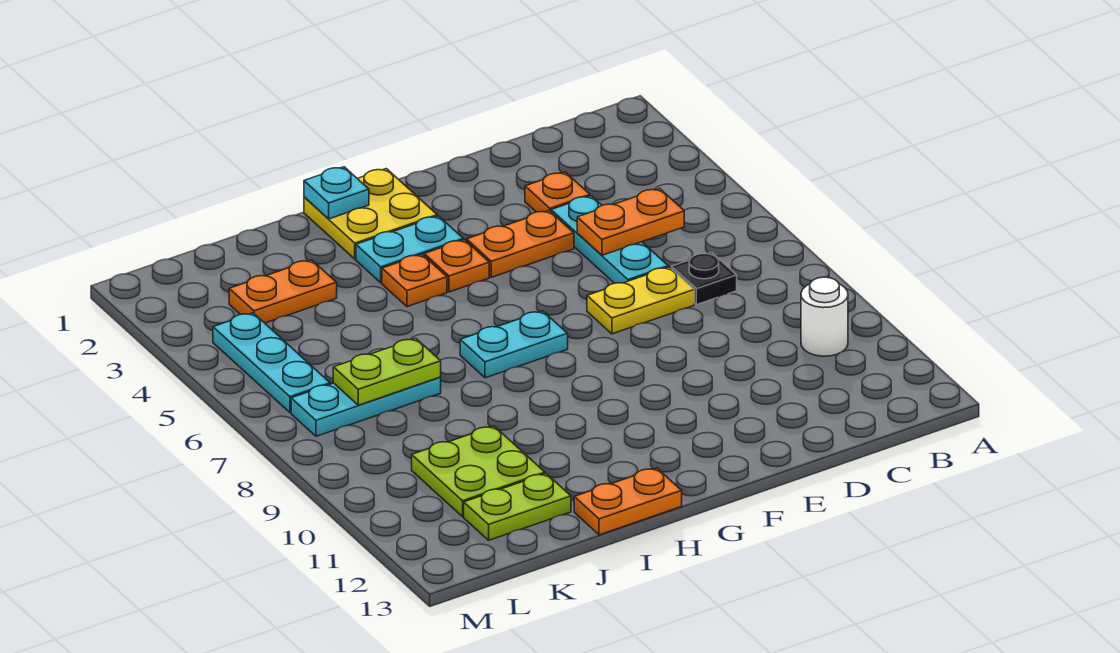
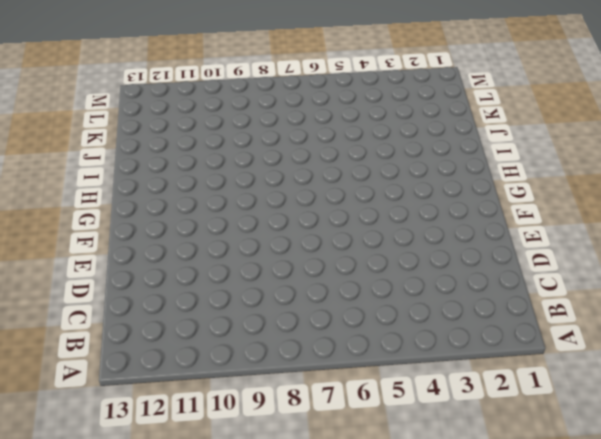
none -> white 1x1 round brick [801,277,848,356]
none -> black 1x1 plate [672,252,737,305]
none -> orange 1x1 plate [525,172,590,212]

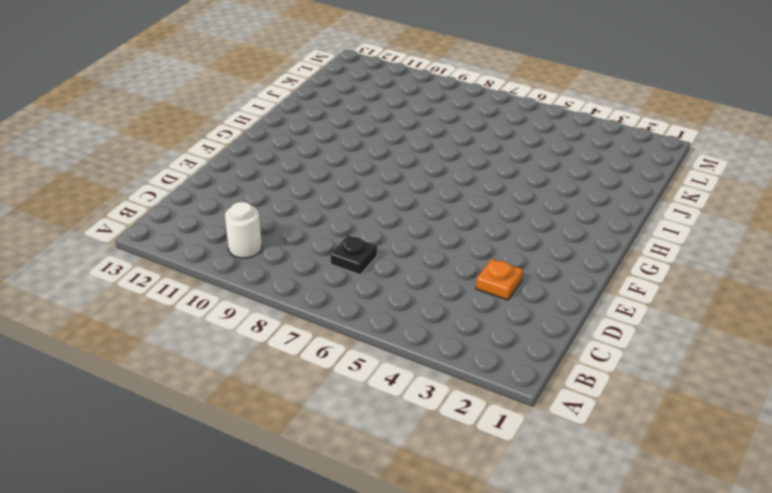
none -> cyan 1x3 plate [551,196,668,283]
none -> yellow 1x2 plate [587,267,694,334]
none -> orange 1x2 plate [467,211,574,277]

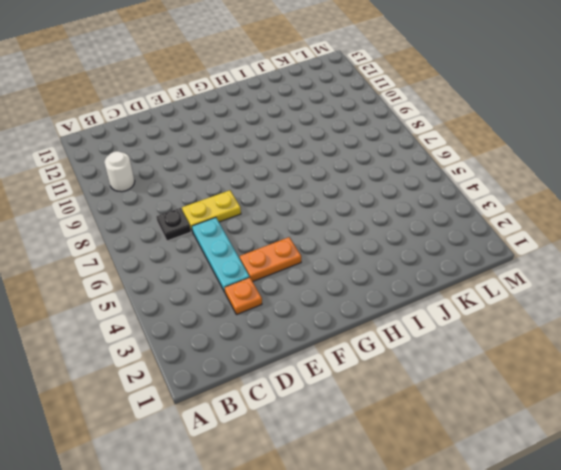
none -> yellow 2x2 plate [304,169,437,259]
none -> cyan 1x2 plate [356,216,463,283]
none -> orange 1x1 plate [424,240,489,292]

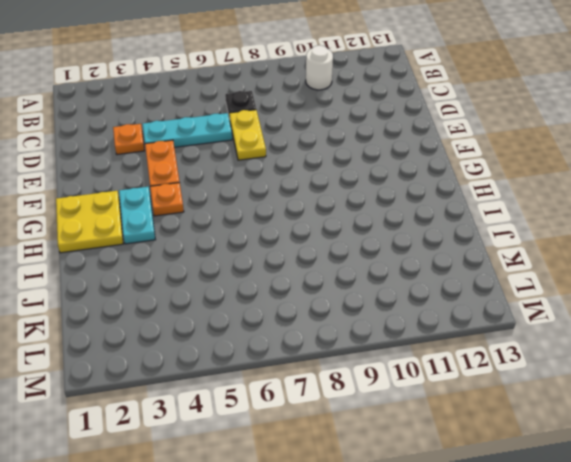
none -> cyan 1x2 plate [460,311,568,378]
none -> orange 1x1 plate [382,254,447,307]
none -> orange 1x2 plate [574,468,682,535]

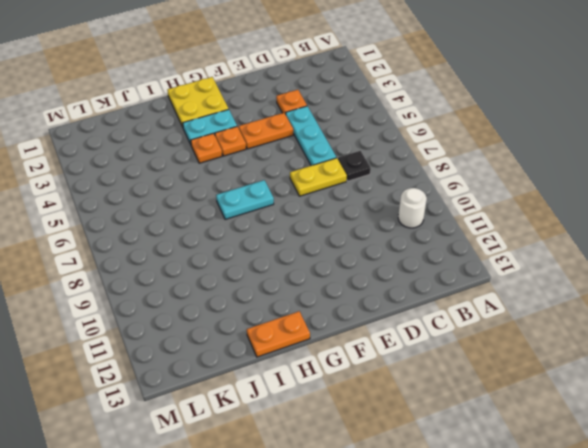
none -> orange 1x2 plate [229,260,337,323]
none -> cyan 1x3 plate [291,377,441,436]
none -> lime 2x2 plate [412,426,545,517]

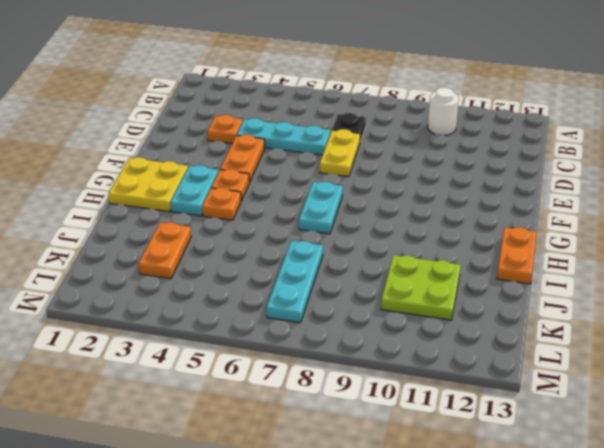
none -> lime 1x2 plate [464,474,571,540]
none -> cyan 1x3 plate [213,313,330,413]
none -> orange 1x2 plate [577,189,684,255]

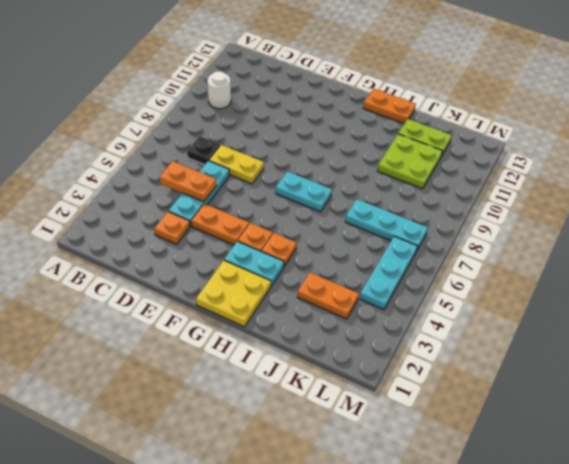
none -> cyan 1x1 plate [304,167,369,219]
none -> lime 1x2 plate [333,338,441,405]

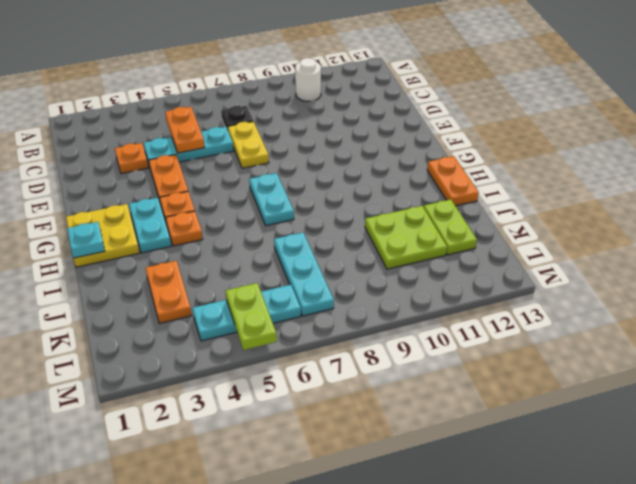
lime 1x2 plate [226,283,277,350] -> lime 1x2 plate moved to [333,338,441,405]

